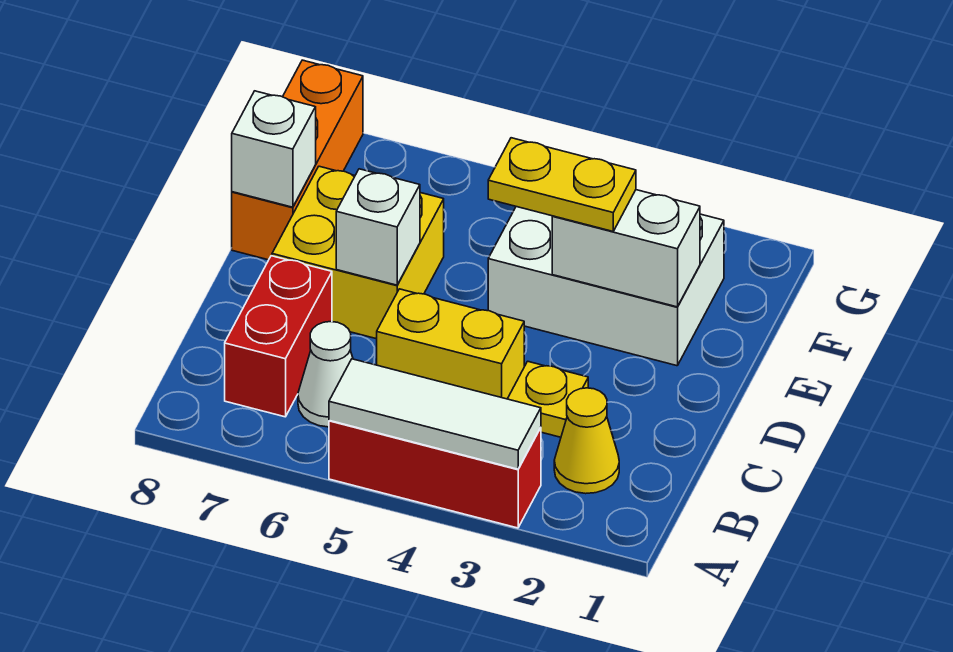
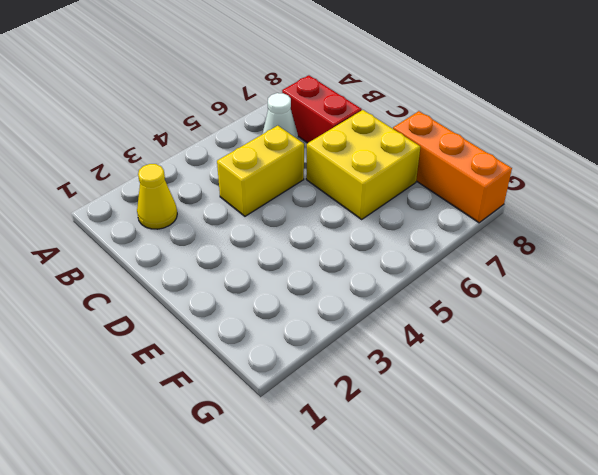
none -> red 1x3 brick [329,421,541,528]
none -> yellow 1x1 plate [508,361,588,437]
none -> white 2x3 brick [488,207,724,366]

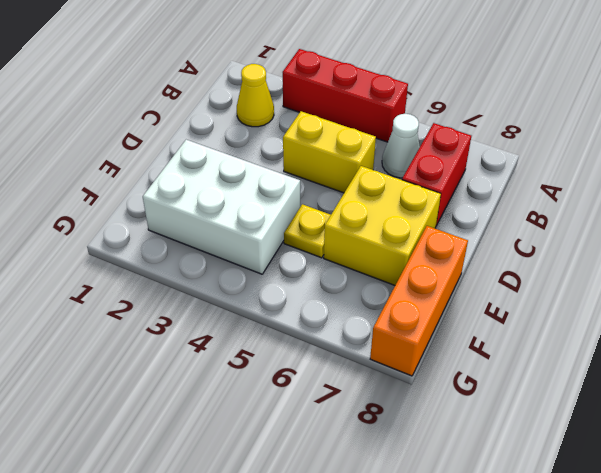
yellow 1x1 plate [284,204,331,258] -> yellow 1x1 plate moved to [508,361,588,437]
none -> white 1x3 tile [329,359,541,469]
none -> white 1x1 brick [336,169,420,285]
none -> white 1x2 brick [552,190,700,307]

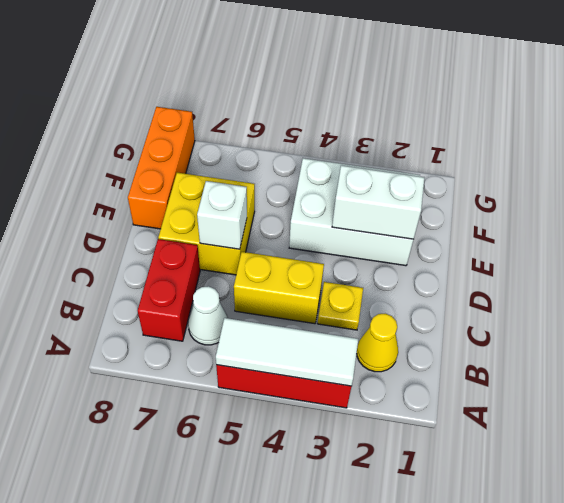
none -> white 1x1 brick [232,91,316,207]
none -> yellow 1x2 plate [488,138,636,231]

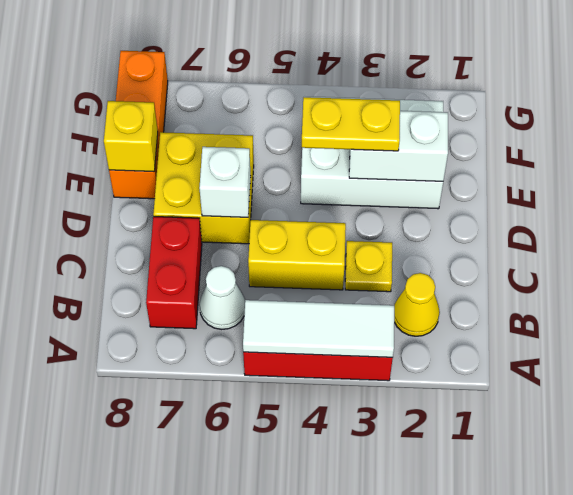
yellow 1x1 brick [104,101,158,172] -> white 1x1 brick [232,91,316,207]

